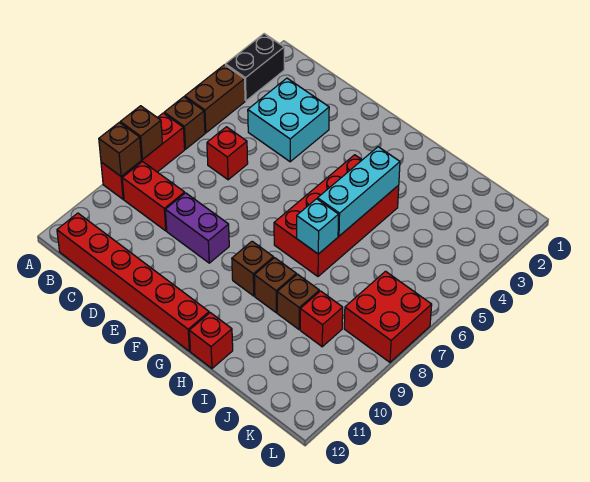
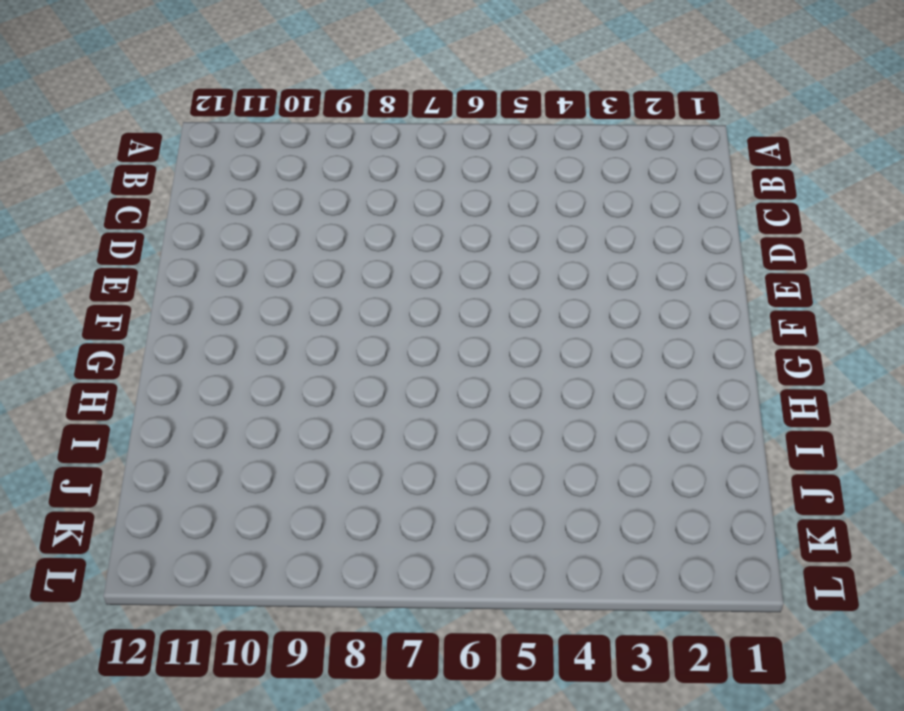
none -> black 1x2 brick [225,34,284,101]
none -> brown 1x2 brick [185,65,245,133]
none -> brown 1x1 brick [164,97,205,149]

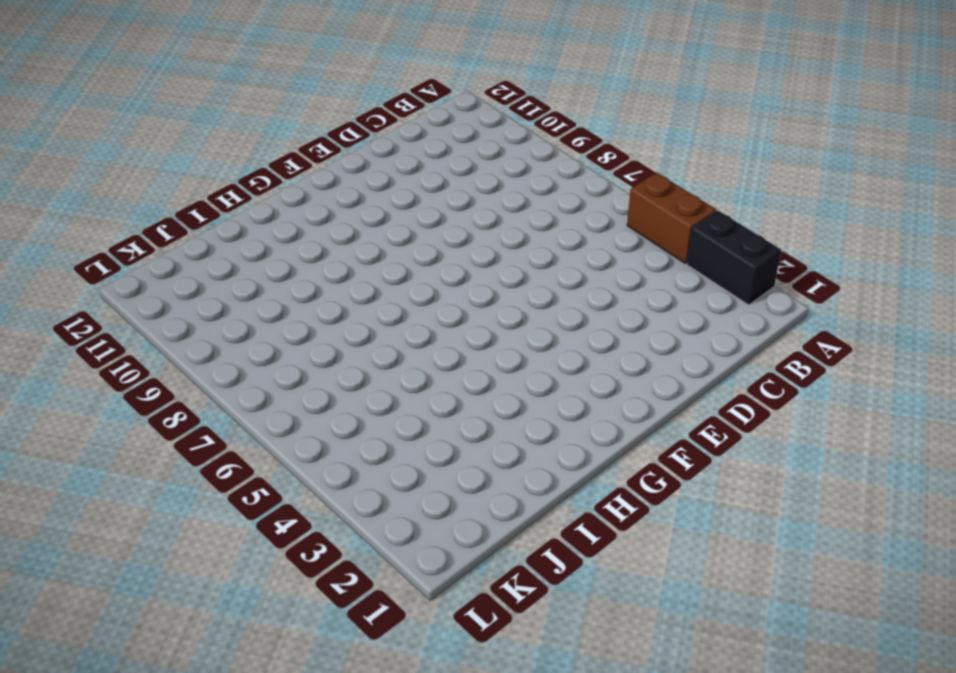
none -> brown 1x1 brick [164,97,205,149]
none -> red 1x3 brick [101,113,185,199]
none -> red 1x2 brick [122,162,185,231]

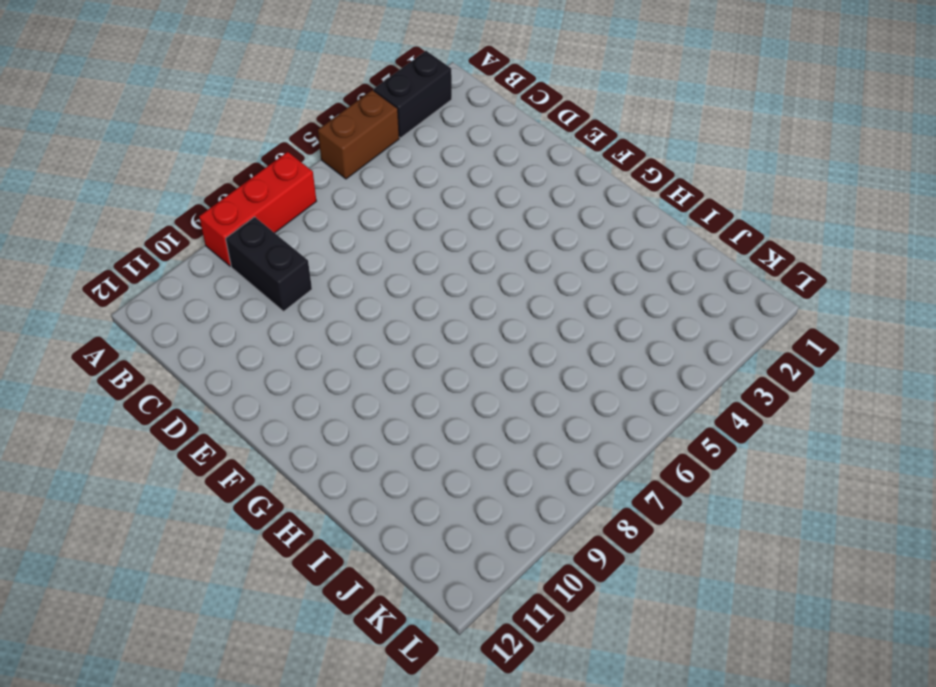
black 1x2 brick [226,217,312,311] -> red 1x2 brick [122,162,185,231]
none -> brown 1x1 brick [164,97,205,149]
none -> red 1x6 brick [57,213,209,351]
none -> cyan 2x2 brick [248,78,329,162]

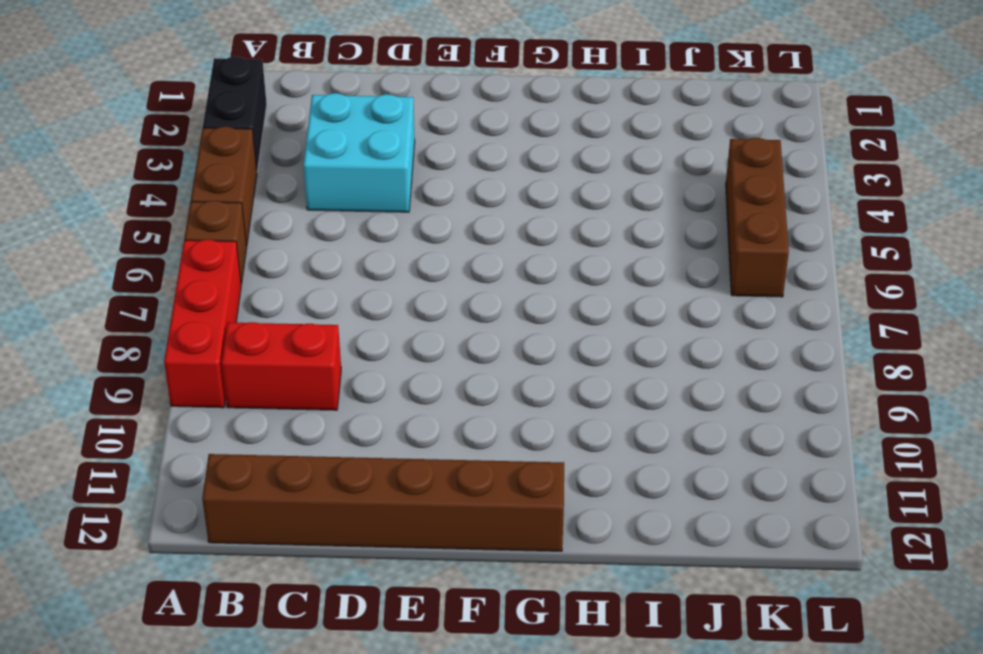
brown 1x6 brick [202,454,564,551] -> red 1x6 brick [57,213,209,351]
brown 1x3 brick [726,138,789,297] -> none
none -> red 1x1 brick [207,127,248,180]
none -> purple 1x2 brick [165,193,229,263]
none -> red 2x4 brick [274,155,399,276]

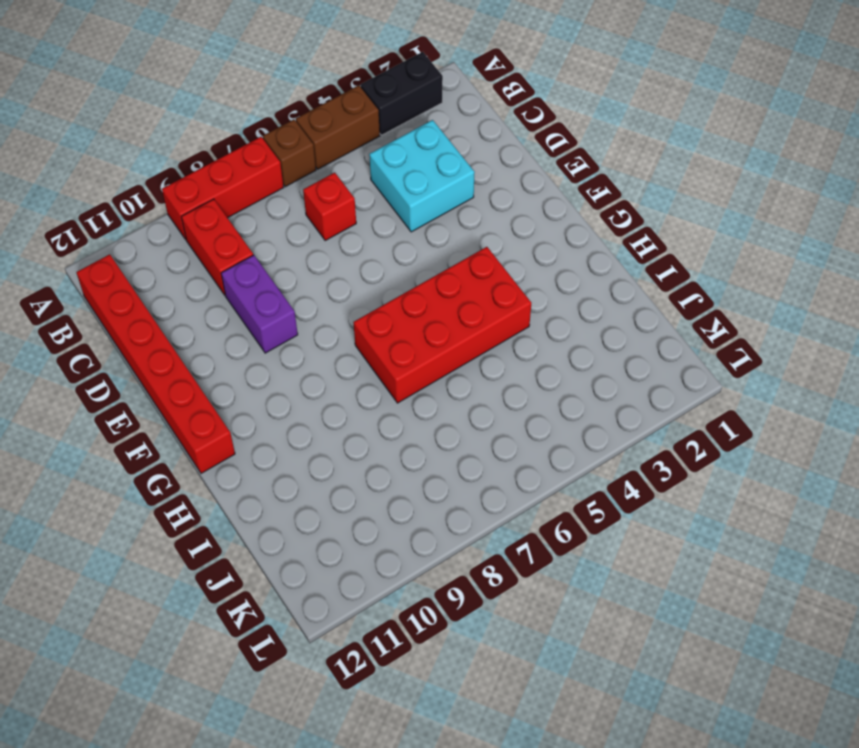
none -> brown 1x1 brick [232,241,274,296]
none -> brown 1x1 brick [254,258,296,313]
none -> red 1x1 brick [189,313,233,368]

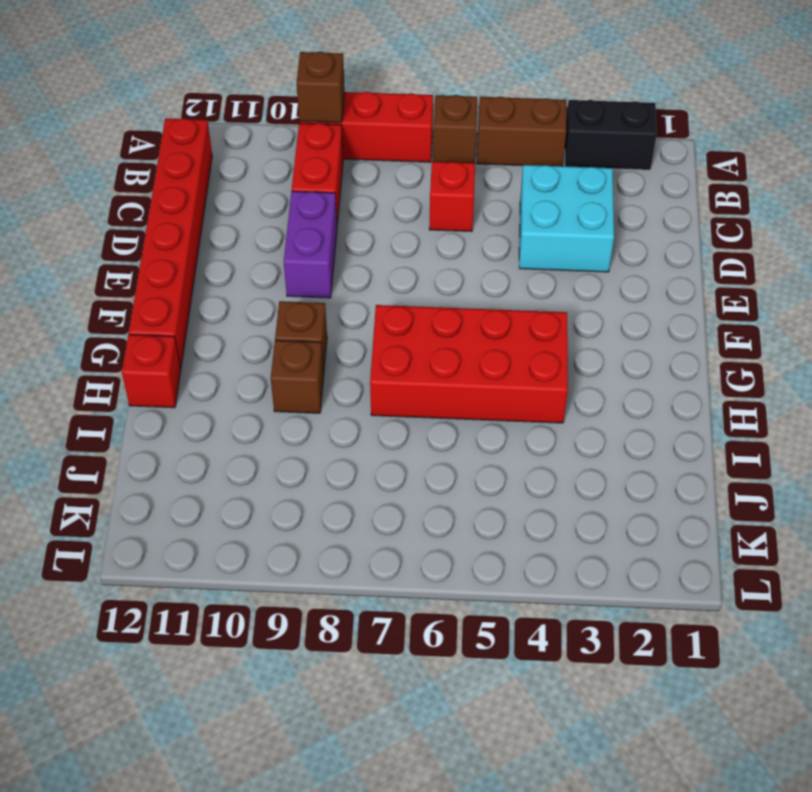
none -> brown 1x1 brick [277,274,319,329]
none -> red 1x1 brick [300,291,343,347]
none -> red 2x2 brick [344,271,432,362]

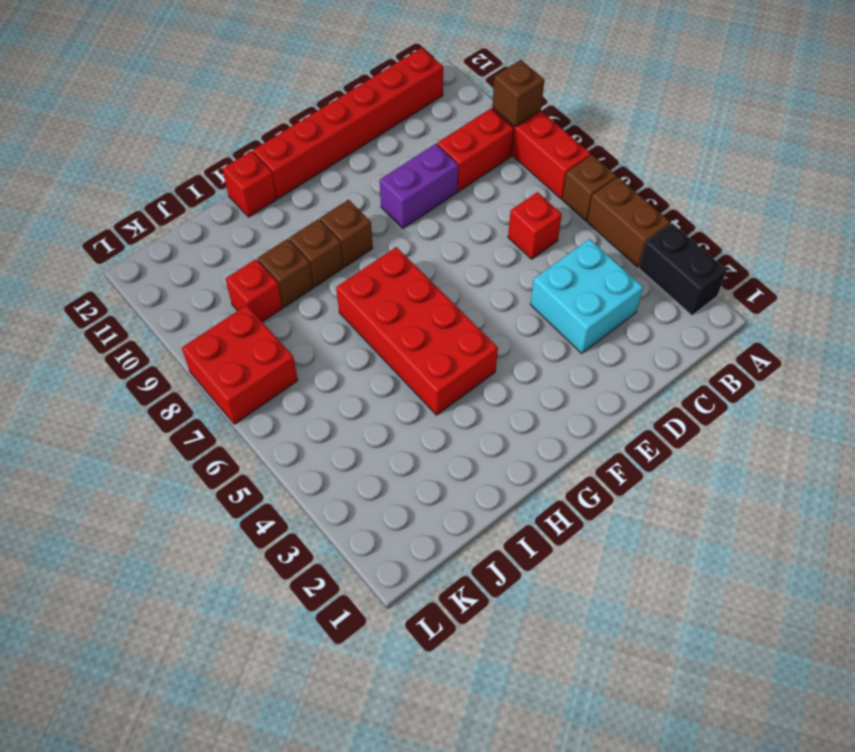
none -> brown 1x1 brick [120,106,163,159]
none -> cyan 1x3 brick [318,147,400,236]
none -> cyan 1x1 brick [297,199,339,254]

